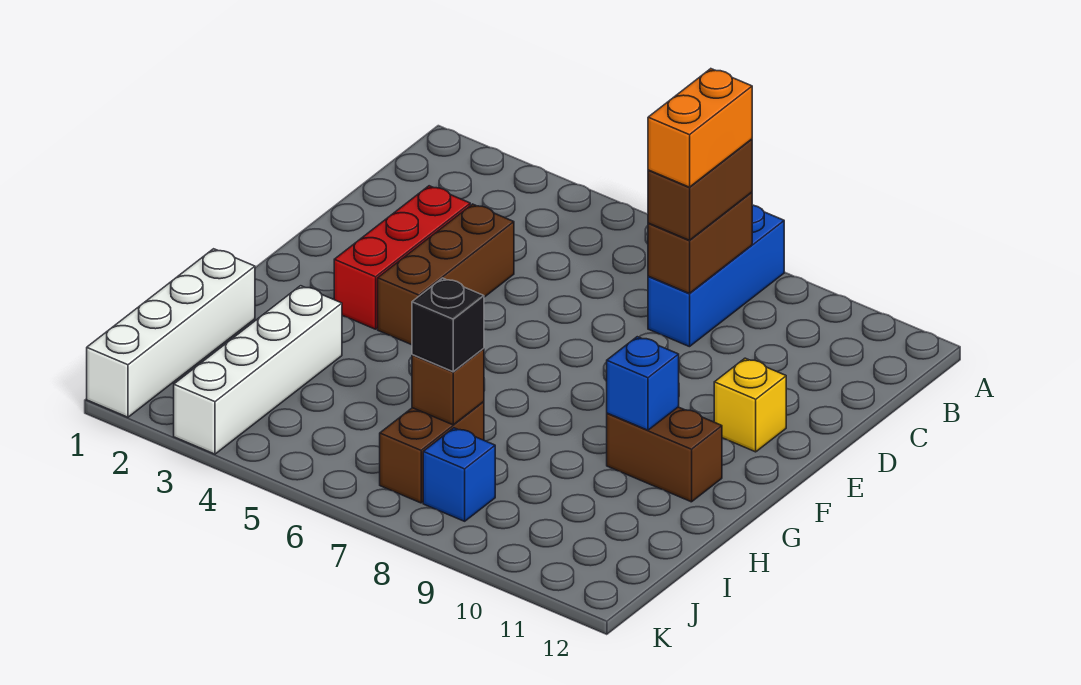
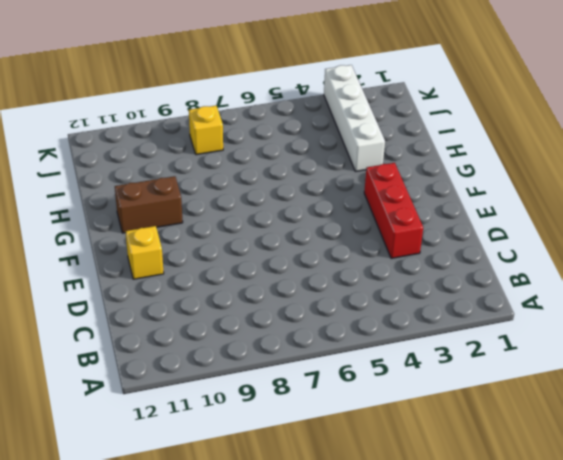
yellow 1x1 brick [189,106,223,155] -> blue 1x1 brick [423,428,495,521]
none -> blue 1x3 brick [648,205,784,347]
none -> brown 1x3 brick [378,204,514,345]
none -> white 1x4 brick [87,249,255,417]

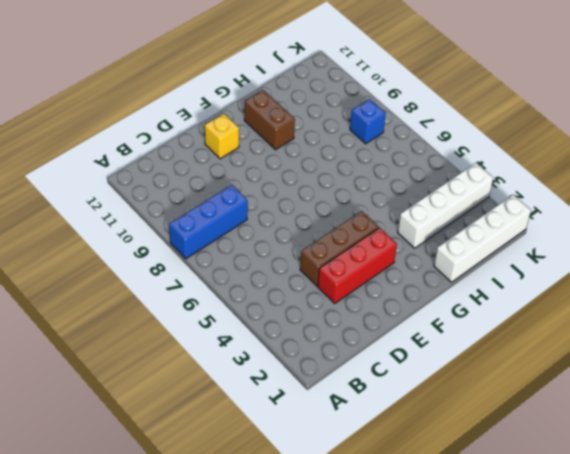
none -> brown 1x2 brick [380,402,484,503]
none -> brown 1x2 brick [648,192,752,293]
none -> blue 1x1 brick [607,337,679,430]

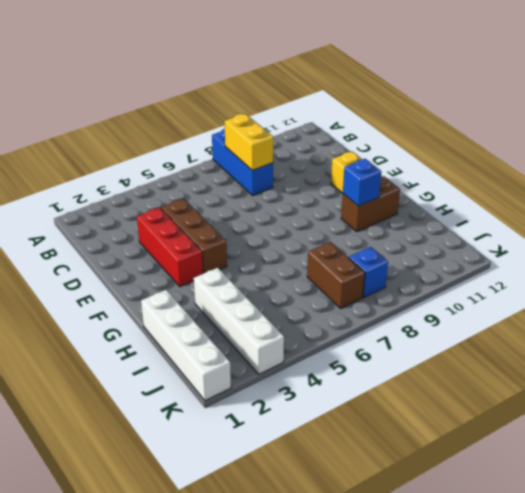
yellow 1x2 brick [224,114,273,171] -> brown 1x2 brick [648,192,752,293]
none -> brown 1x1 brick [412,349,484,425]
none -> brown 1x2 brick [648,139,752,240]
none -> black 1x1 brick [412,278,484,372]

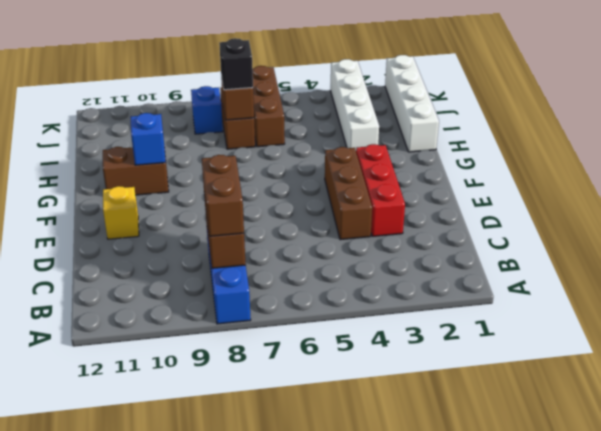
brown 1x3 brick [253,66,285,147] -> none
none -> orange 1x2 brick [648,69,752,187]

